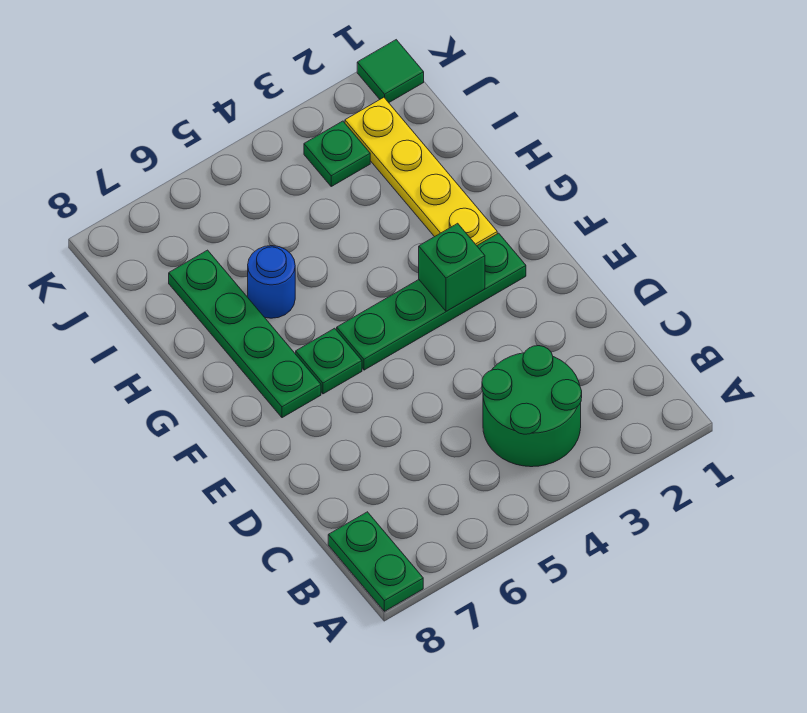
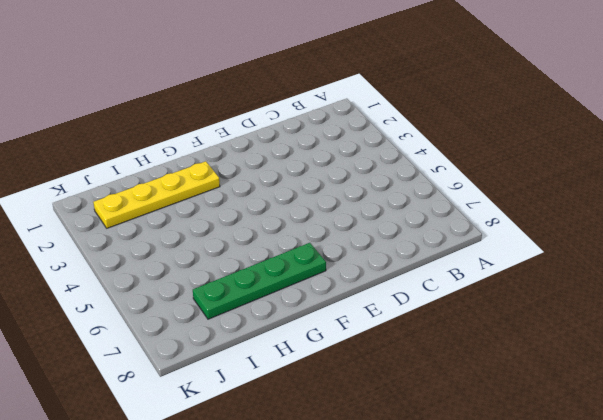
none -> green 1x2 plate [328,512,423,611]
none -> green 2x2 round brick [482,346,582,467]

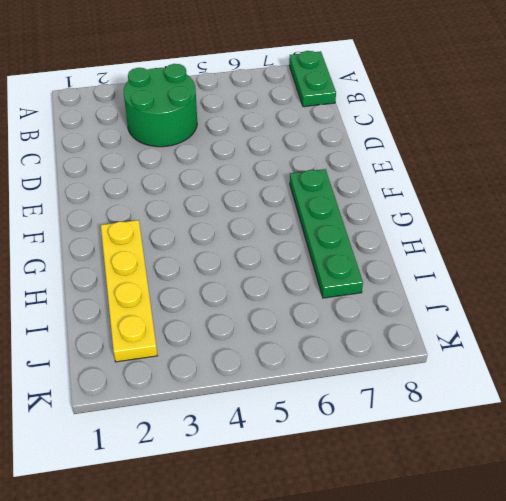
none -> green 1x4 plate [337,233,526,370]
none -> green 1x1 plate [296,328,362,394]

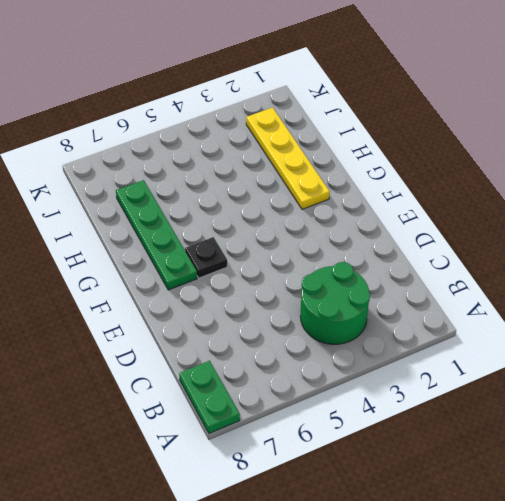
black 1x1 plate [185,237,227,278] -> green 1x1 plate [296,328,362,394]
none -> green 1x4 plate [337,233,526,370]
none -> blue 1x1 round brick [248,246,295,318]

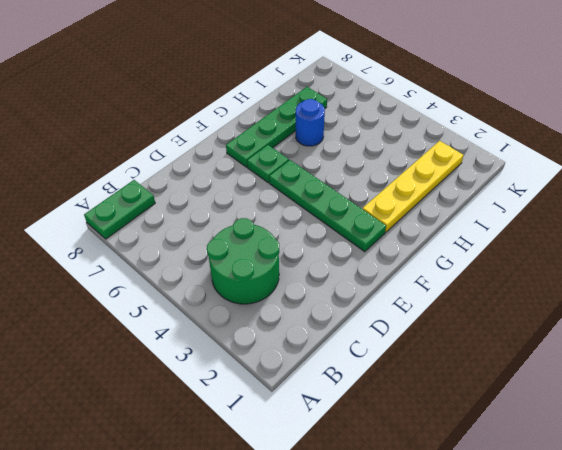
none -> green 1x1 plate [304,121,370,186]
none -> green 1x1 tile [357,40,424,103]

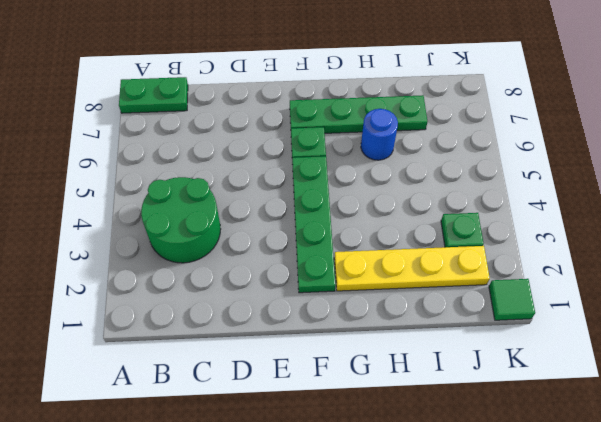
none -> green 1x1 brick [419,223,485,311]

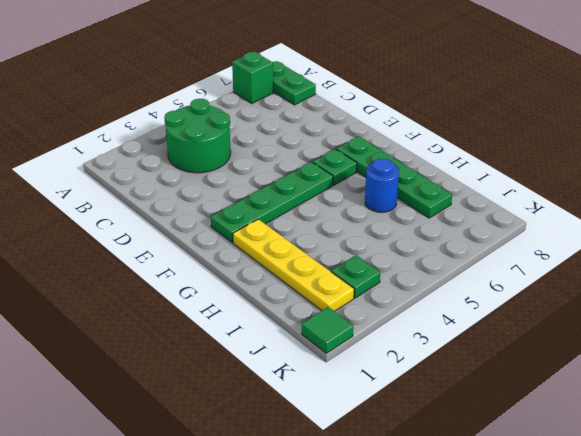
green 1x1 brick [232,51,273,103] -> green 1x1 brick moved to [419,223,485,311]

